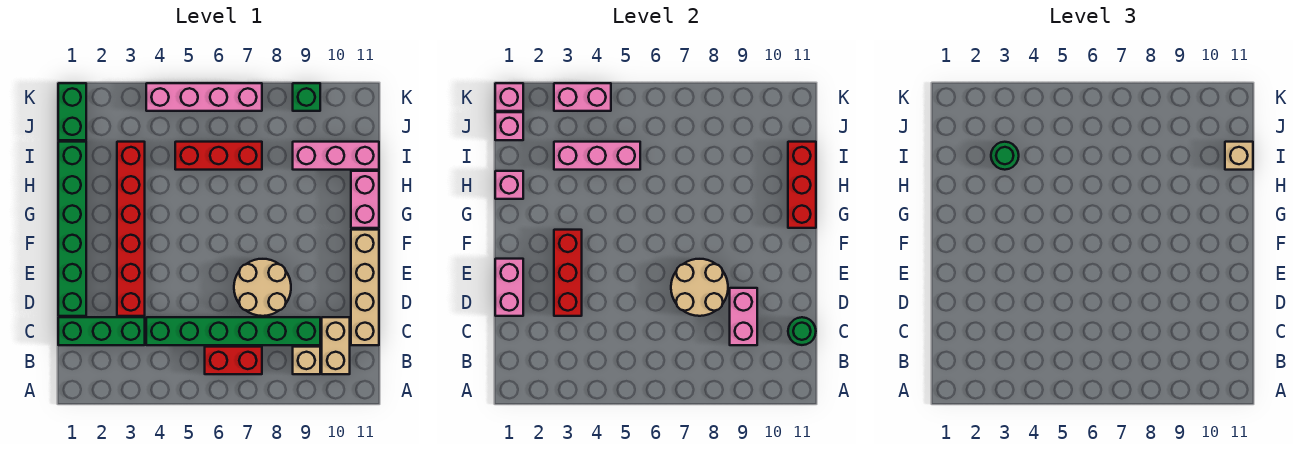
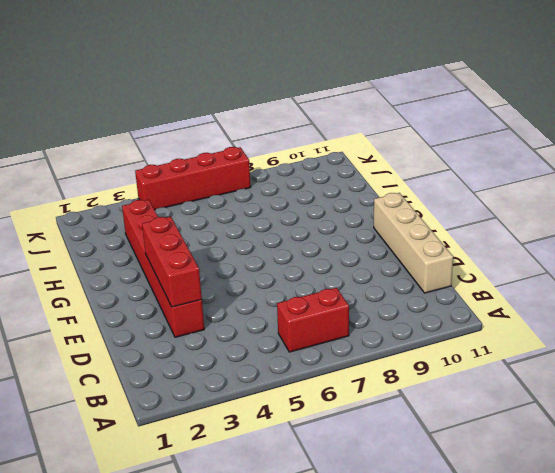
red 1x4 brick [135,147,251,210] -> pink 1x4 brick [146,83,262,111]
none -> tan 1x1 brick [293,347,320,374]
none -> tan 1x2 brick [322,317,350,374]
none -> green 1x3 brick [58,317,145,345]

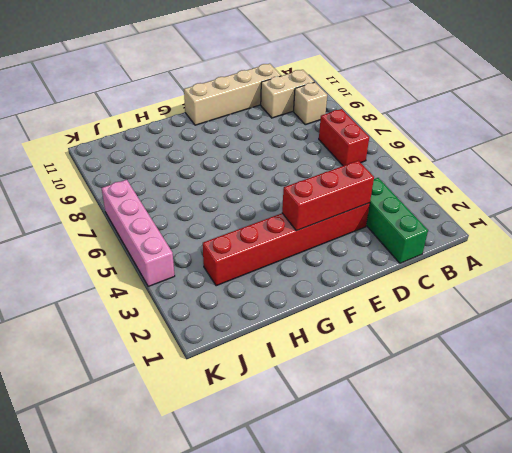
none -> green 1x6 brick [146,317,320,345]
none -> green 1x6 brick [58,142,86,316]
none -> tan 2x2 round brick [234,259,291,316]

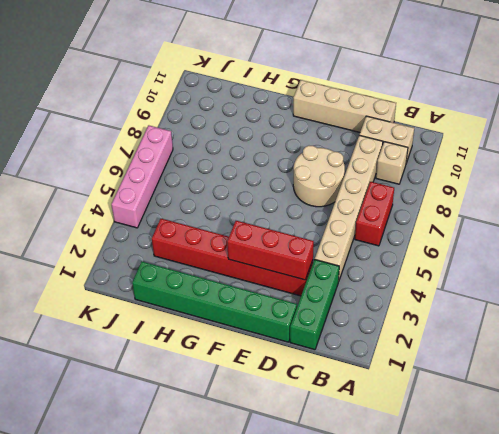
tan 1x6 brick [315,135,383,282] -> green 1x6 brick [146,317,320,345]
none -> pink 1x2 brick [351,171,379,228]
none -> red 1x3 brick [175,142,262,170]
none -> pink 1x3 brick [293,142,379,170]

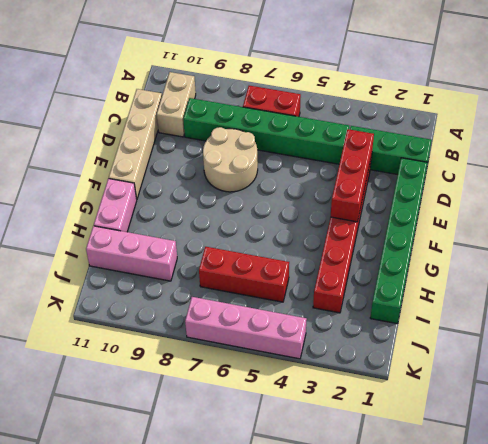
none -> tan 1x1 brick [293,347,320,374]
none -> green 1x2 brick [58,83,86,140]
none -> green 1x1 brick [293,83,320,111]

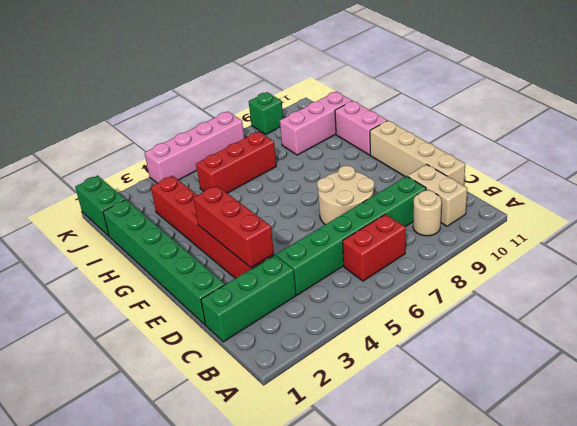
tan 1x1 round brick [413,190,441,236] -> tan 1x1 brick [293,347,320,374]
none -> pink 1x2 brick [730,288,757,345]
none -> green 1x1 round brick [788,317,816,345]
none -> pink 1x2 brick [495,259,523,316]

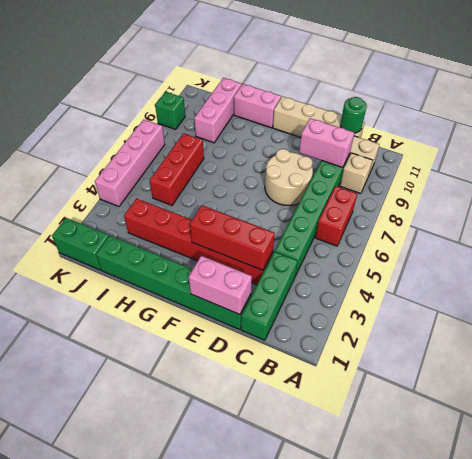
none -> tan 2x2 round brick [671,259,728,316]
none -> red 1x3 brick [788,142,816,228]
none -> pink 1x1 brick [495,171,523,199]

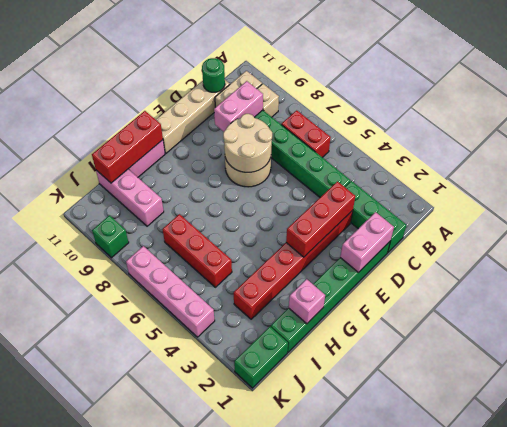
none -> pink 1x3 brick [554,142,640,170]
none -> pink 1x1 brick [495,112,523,140]
none -> pink 1x1 brick [495,83,523,111]

